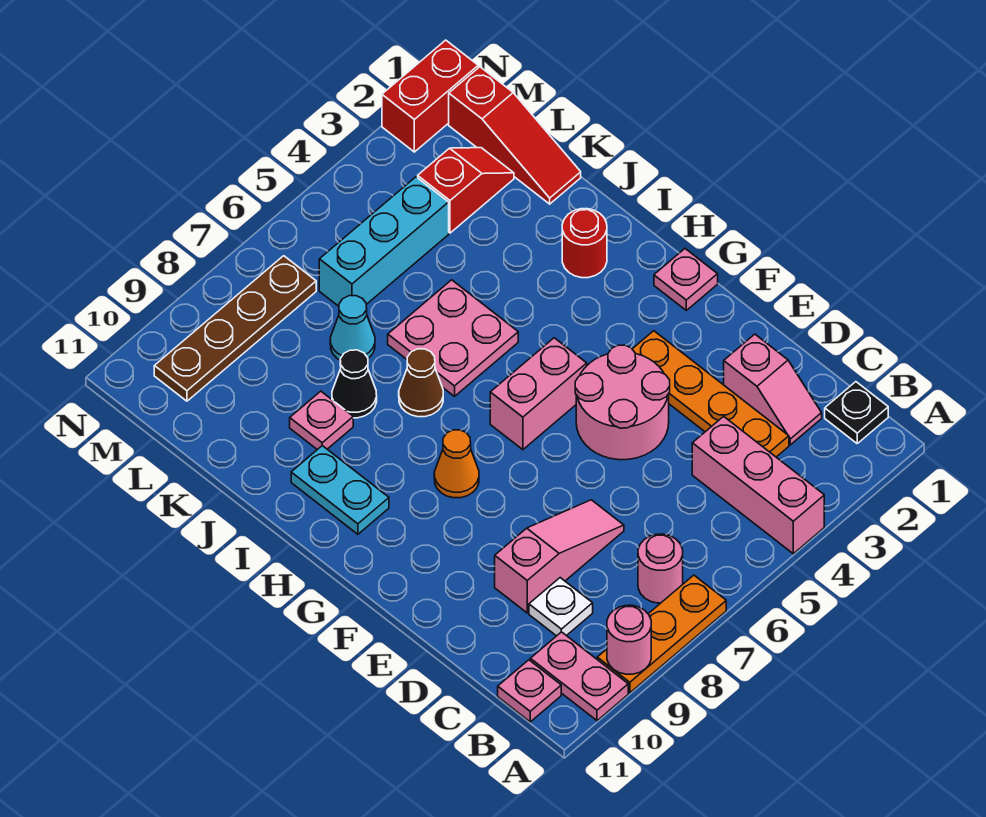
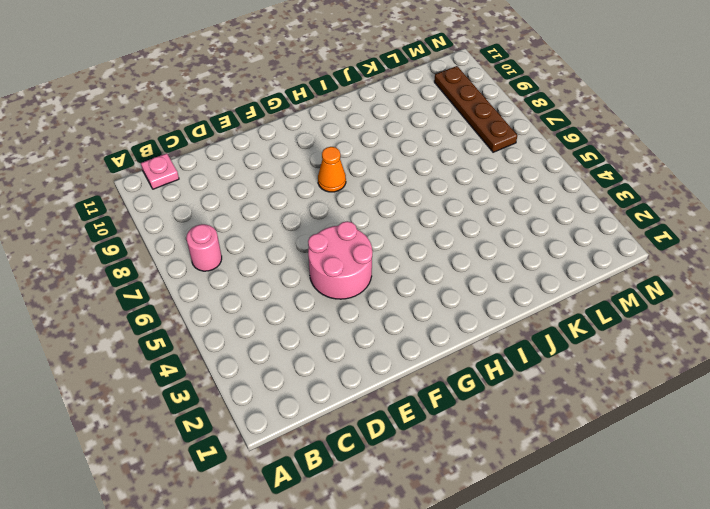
none -> pink 1x3 brick [692,416,824,554]
none -> orange 1x3 plate [597,575,726,693]
none -> pink 1x2 plate [530,632,628,721]

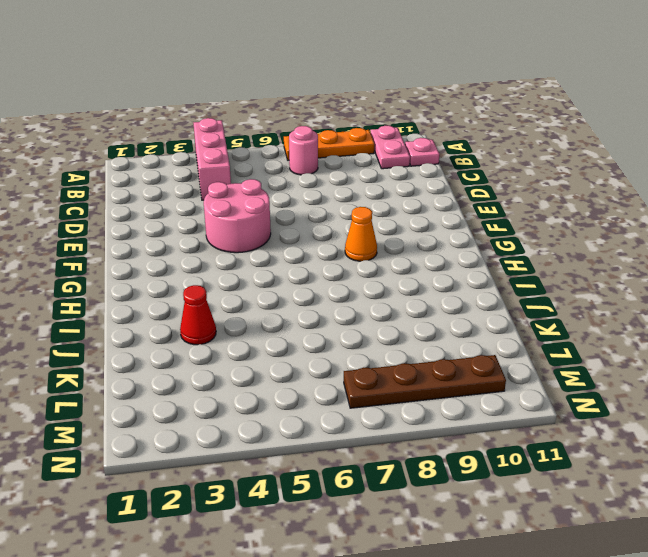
red 1x1 cone [180,285,216,345] -> none
none -> black 1x1 plate [825,382,888,443]
none -> pink 1x2 slope [724,334,822,445]
none -> orange 1x4 plate [633,331,789,457]

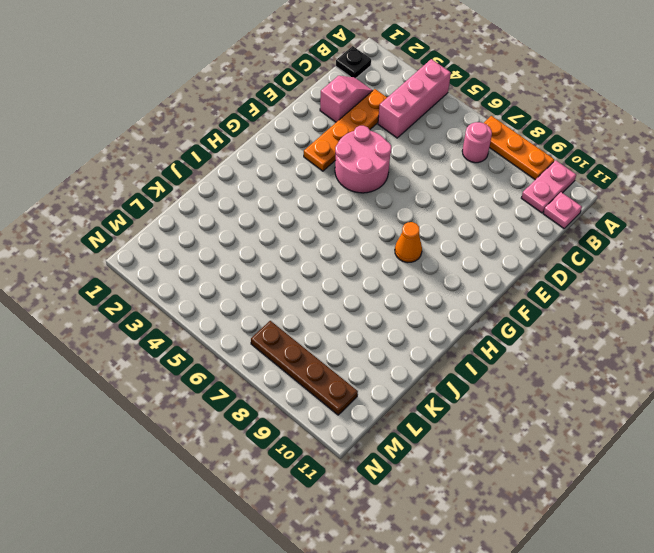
none -> white 1x1 plate [529,578,593,636]
none -> pink 1x3 slope [495,500,624,613]
none -> pink 1x1 plate [654,249,718,310]

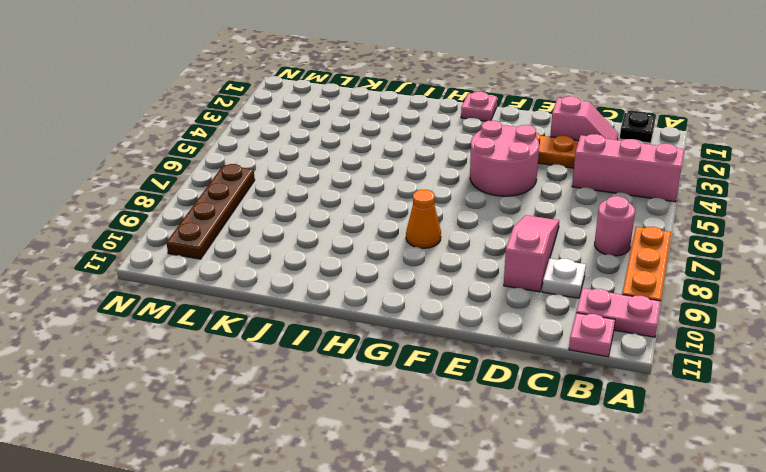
none -> pink 1x2 brick [490,338,587,450]
none -> cyan 1x2 plate [291,446,389,534]
none -> red 1x1 round brick [562,209,607,278]

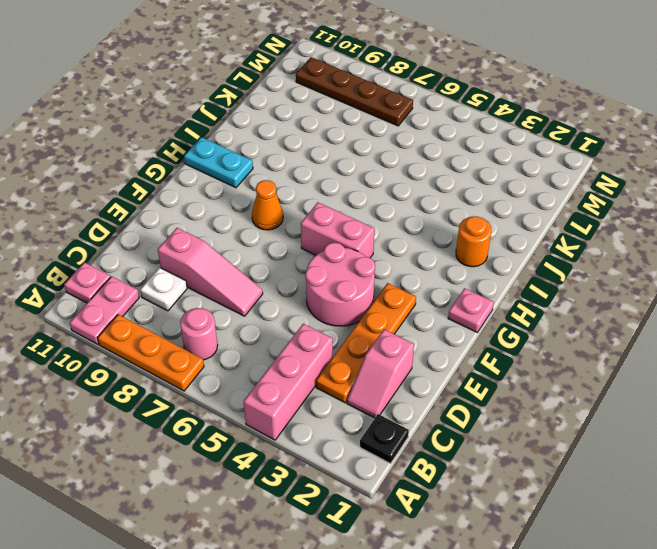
cyan 1x2 plate [184,137,253,188] -> cyan 1x2 plate turned to [291,446,389,534]
orange 1x1 round brick [456,216,491,267] -> red 1x1 round brick [562,209,607,278]
none -> pink 2x2 plate [388,280,518,396]
none -> brown 1x1 cone [399,349,443,417]
none -> black 1x1 cone [332,350,377,418]

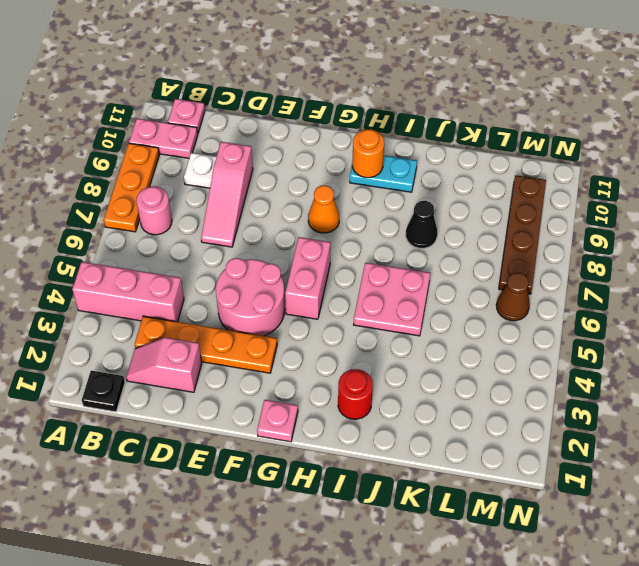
orange 1x1 round brick [352,129,384,178] -> none
brown 1x1 cone [496,273,530,321] -> brown 1x1 cone moved to [399,349,443,417]
none -> pink 1x1 plate [290,391,353,450]
none -> red 1x3 slope [449,67,581,204]
none -> cyan 1x1 cone [330,296,375,360]

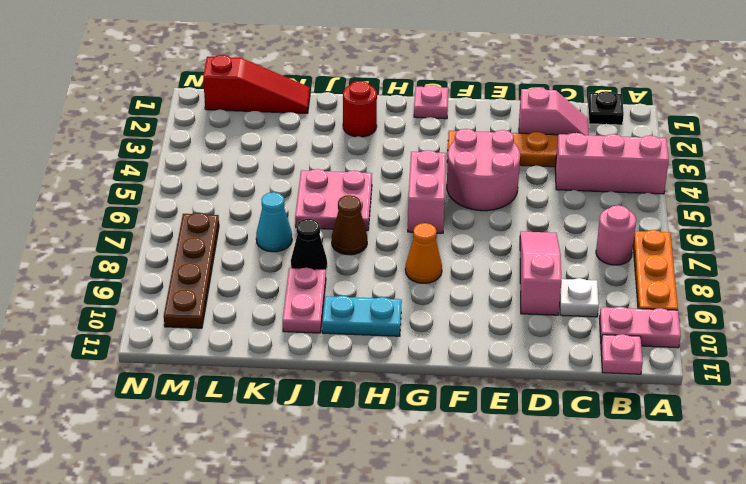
pink 1x2 plate [283,268,326,333] -> pink 1x1 plate [290,391,353,450]
none -> red 1x2 slope [418,148,514,233]
none -> cyan 1x3 brick [319,177,449,306]
none -> red 1x2 brick [382,40,478,152]

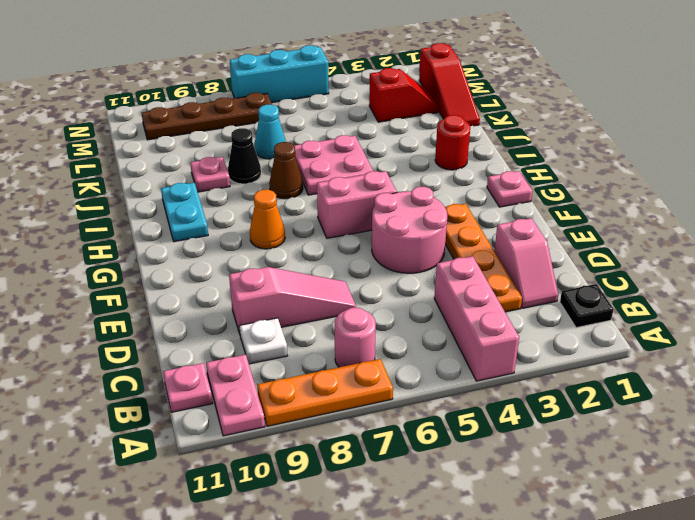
cyan 1x3 brick [230,45,329,103] -> cyan 1x3 brick moved to [319,177,449,306]
none -> red 1x2 brick [382,40,478,152]
none -> pink 1x1 round brick [607,605,651,674]

